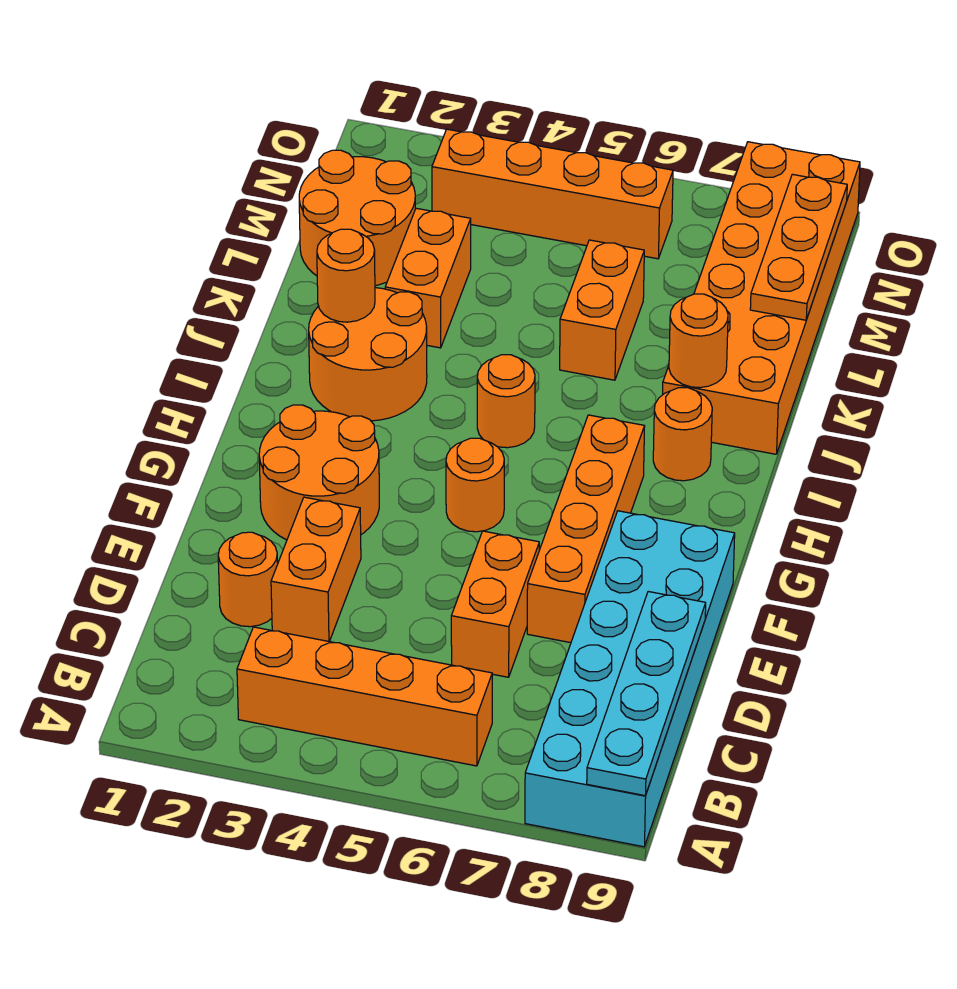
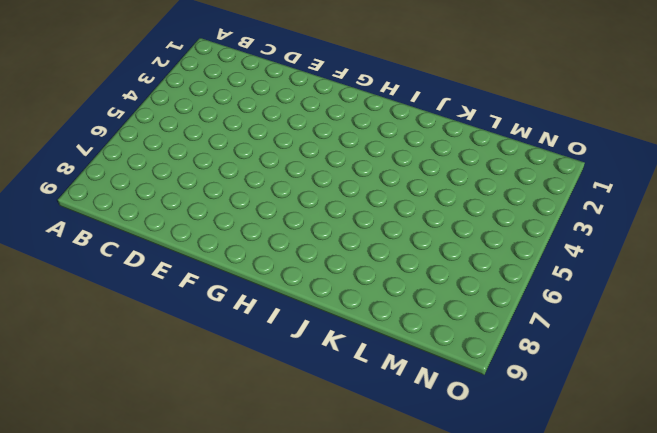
none -> cyan 2x6 brick [525,511,735,847]
none -> orange 1x4 brick [237,627,492,766]
none -> orange 1x1 round brick [218,532,278,627]

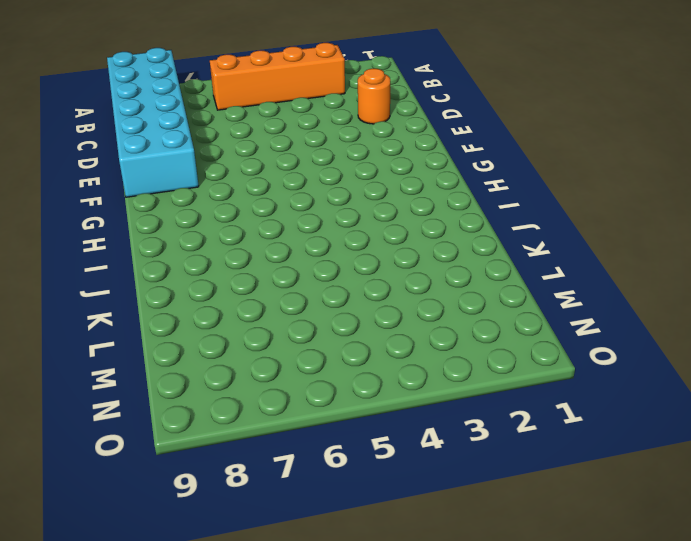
none -> orange 1x2 brick [271,497,361,642]
none -> orange 1x2 brick [451,531,539,677]
none -> orange 1x4 brick [527,415,645,643]

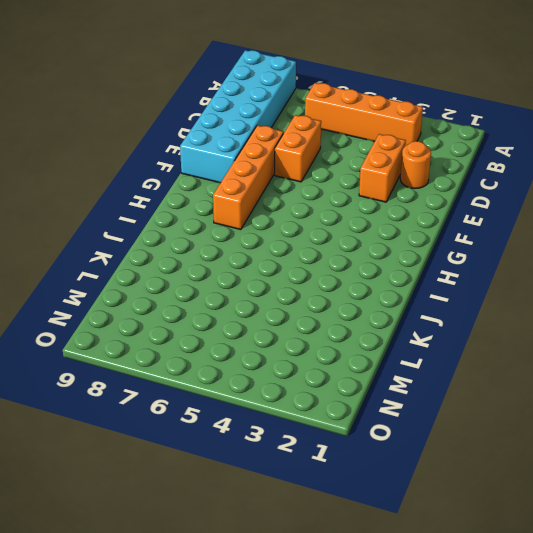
none -> orange 2x2 round brick [259,405,379,540]
none -> orange 1x1 round brick [446,438,504,532]
none -> orange 2x2 round brick [309,288,427,421]

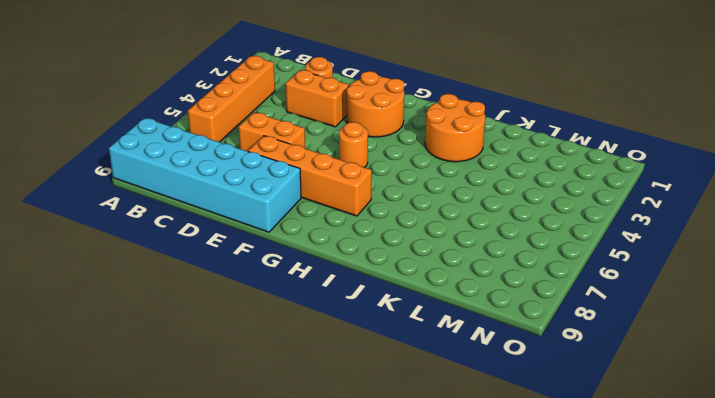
none -> orange 1x1 round brick [477,355,535,448]
none -> orange 1x1 round brick [653,388,712,481]
none -> orange 2x6 brick [663,142,860,454]

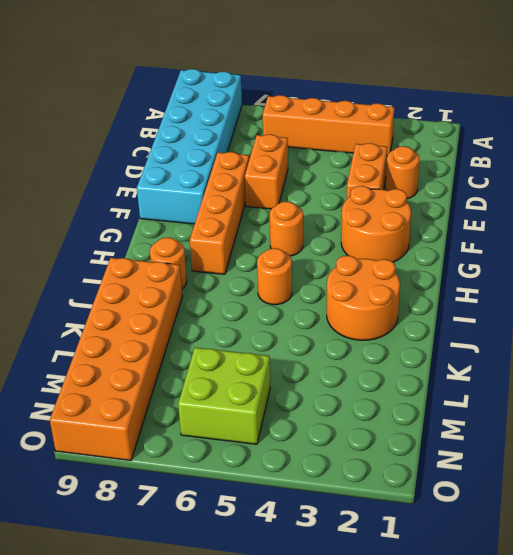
lime 2x2 brick [178,347,270,444] -> orange 1x4 brick [432,129,673,259]
none -> orange 1x2 brick [385,208,471,348]
none -> orange 1x2 brick [560,240,644,380]
none -> orange 2x2 round brick [299,150,415,286]

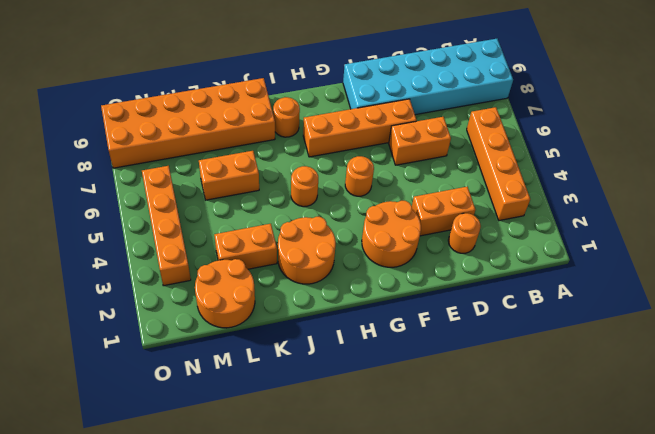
none -> cyan 1x4 plate [587,592,706,796]
none -> orange 1x1 round brick [317,229,375,322]
none -> orange 1x1 round brick [669,294,728,388]

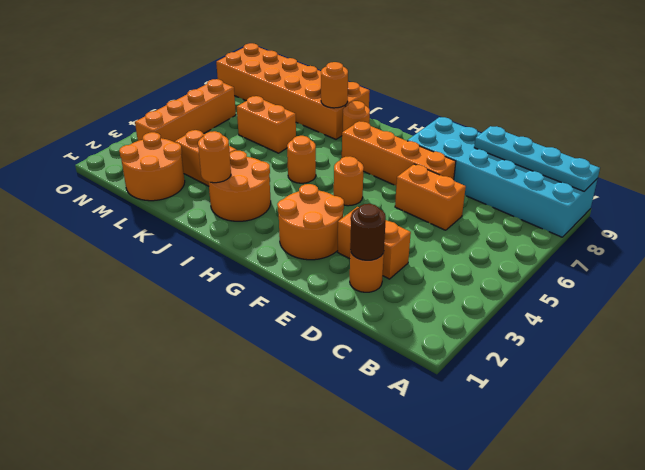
brown 1x1 round brick [350,204,386,260] -> none
none -> orange 1x4 brick [237,627,492,766]
none -> orange 1x3 plate [750,174,847,320]

